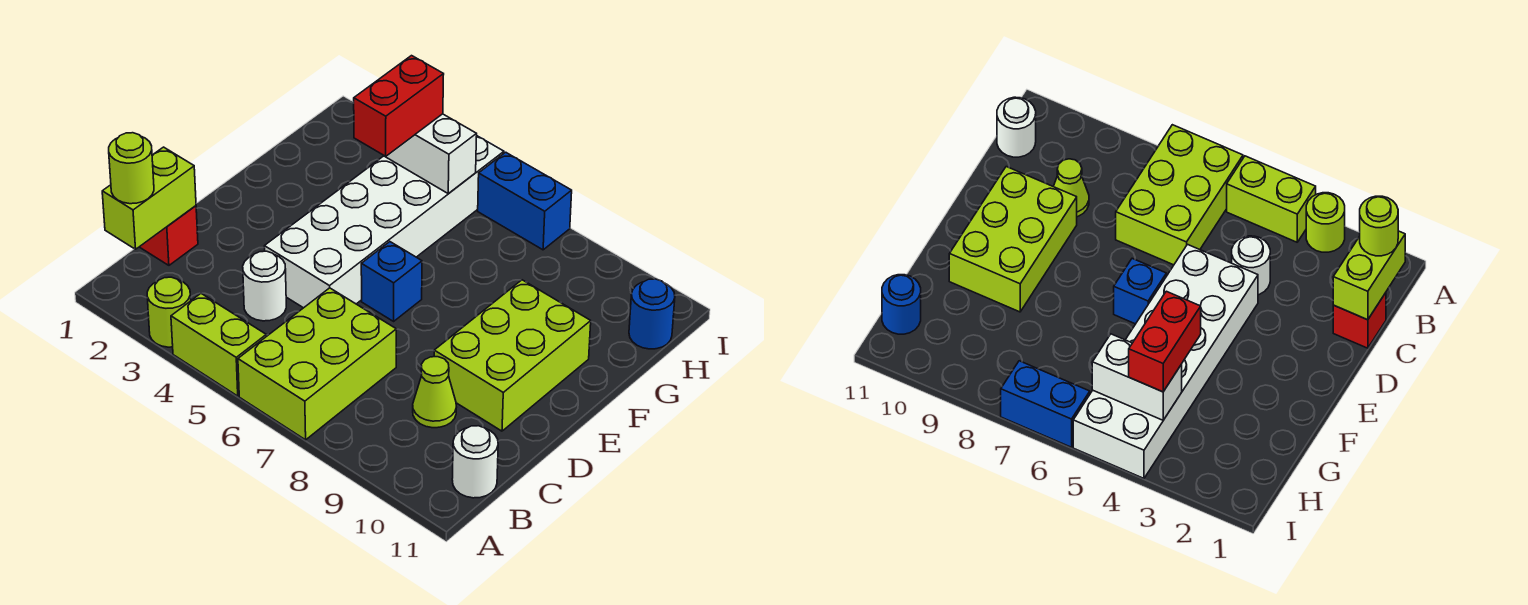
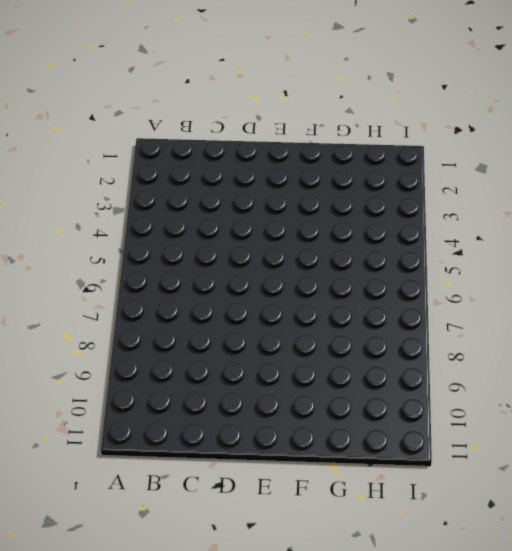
none -> lime 1x1 round brick [147,277,191,347]
none -> lime 1x2 brick [171,293,266,396]
none -> lime 2x3 brick [238,288,396,440]

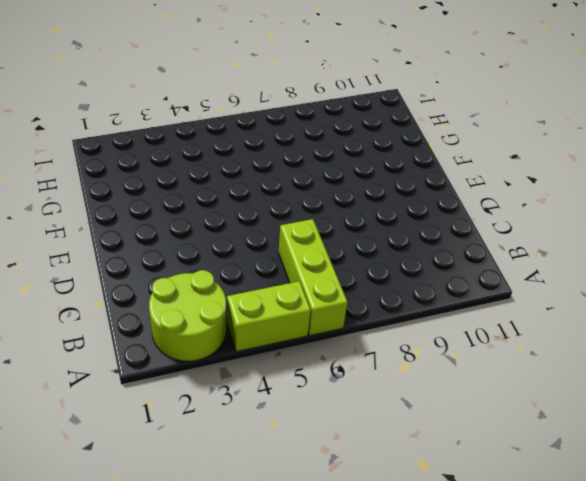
lime 2x2 round brick [149,270,226,361] -> lime 1x1 round brick [147,277,191,347]
lime 1x3 brick [279,219,347,336] -> lime 2x3 brick [238,288,396,440]
none -> white 1x1 round brick [452,426,498,498]
none -> red 1x1 brick [140,206,198,265]
none -> white 1x1 round brick [243,251,286,321]

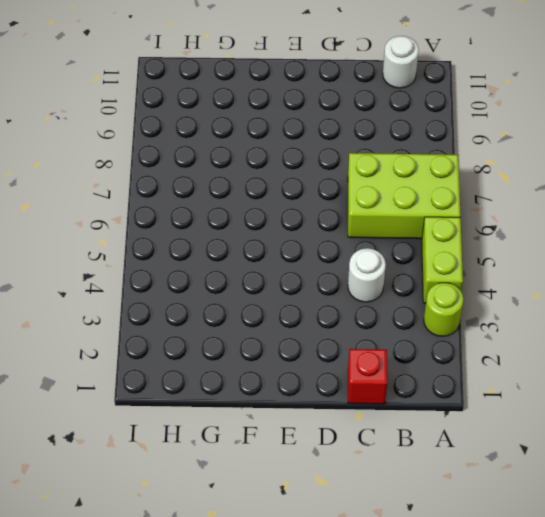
none -> lime 1x1 cone [413,357,456,428]
none -> white 2x6 brick [264,136,504,308]
none -> lime 2x3 brick [434,280,591,431]

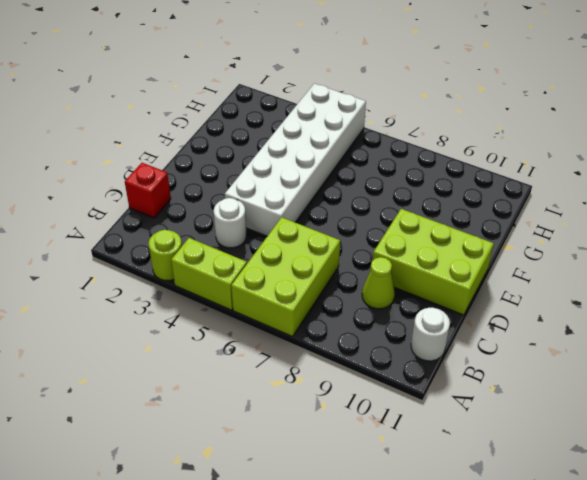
lime 2x3 brick [373,209,494,315] -> lime 2x3 brick turned to [434,280,591,431]
none -> blue 1x1 brick [361,242,422,321]
none -> blue 1x1 round brick [629,279,675,349]
none -> blue 1x2 brick [478,152,572,250]

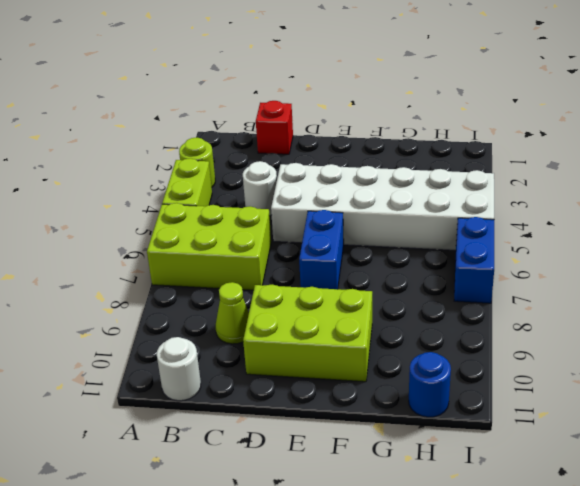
blue 1x2 brick [299,210,344,289] -> blue 1x1 brick [361,242,422,321]
none -> lime 1x2 brick [102,147,196,249]
none -> white 1x2 brick [385,114,477,194]
none -> lime 1x1 round brick [109,133,154,204]

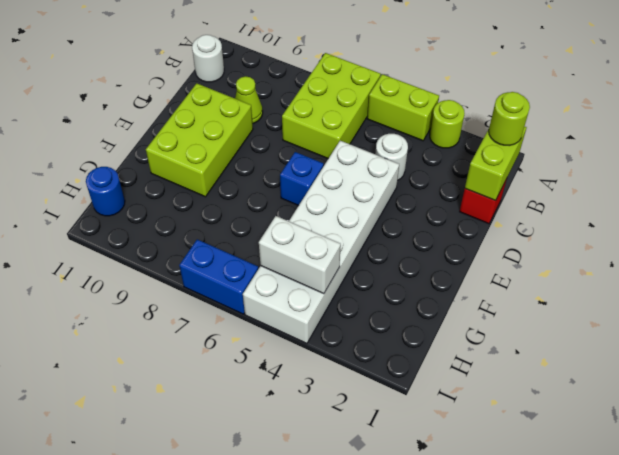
none -> red 1x2 brick [354,56,444,156]

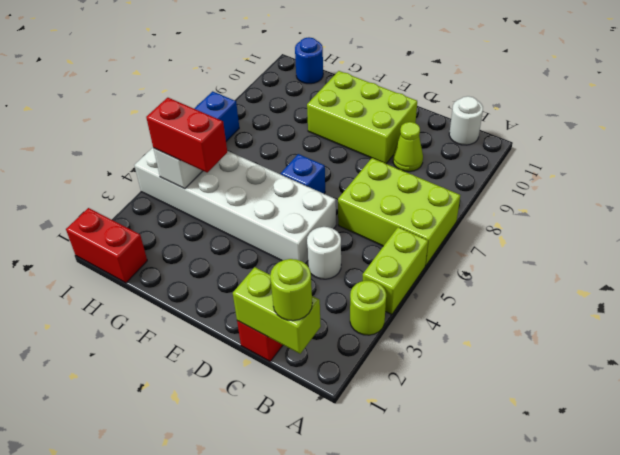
red 1x2 brick [66,208,147,283] -> none

